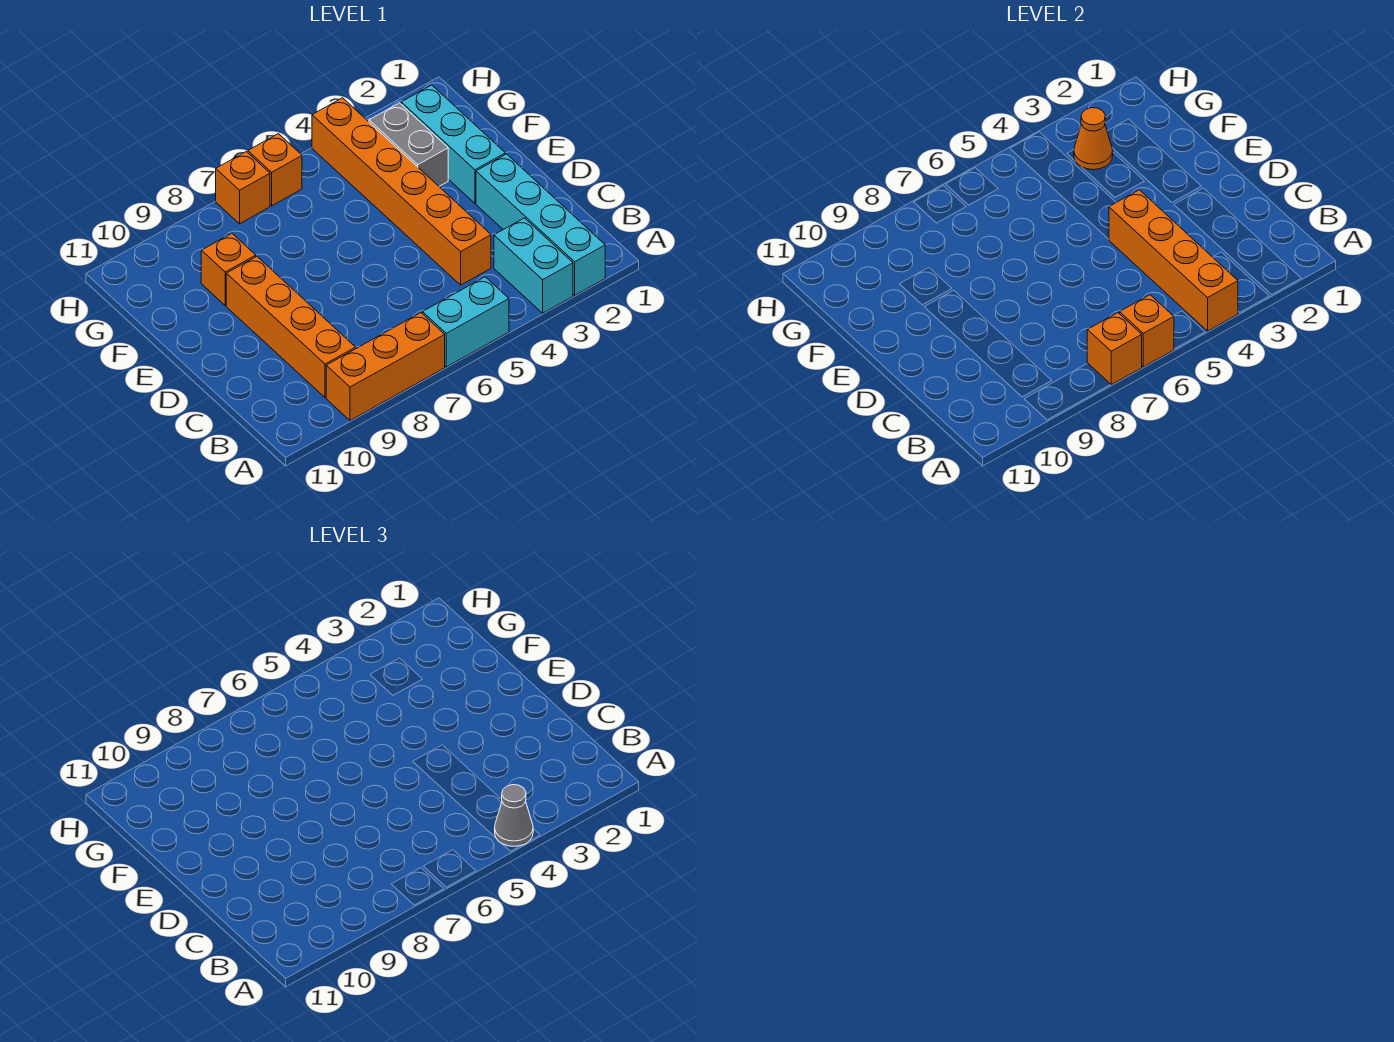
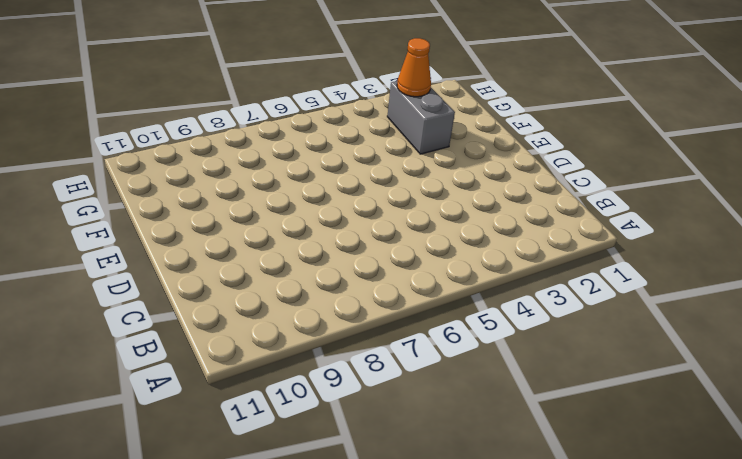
none -> cyan 1x4 brick [476,154,605,295]
none -> cyan 1x2 brick [494,218,573,313]
none -> cyan 1x2 brick [423,277,509,367]

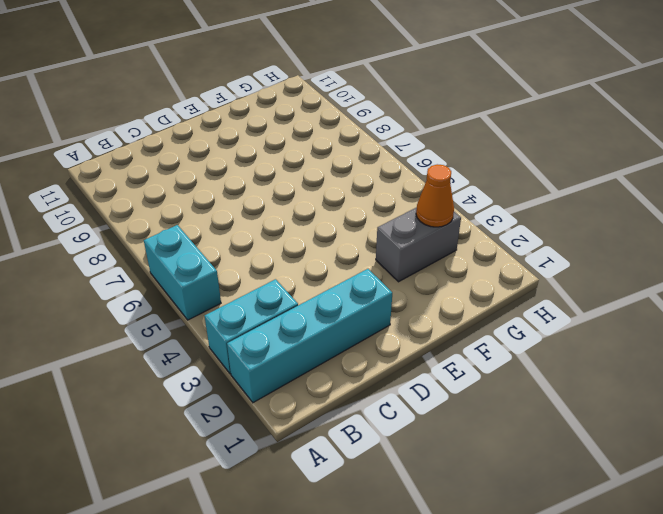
none -> orange 1x3 brick [326,313,445,421]
none -> orange 1x4 brick [226,256,356,398]
none -> orange 1x6 brick [312,98,491,285]

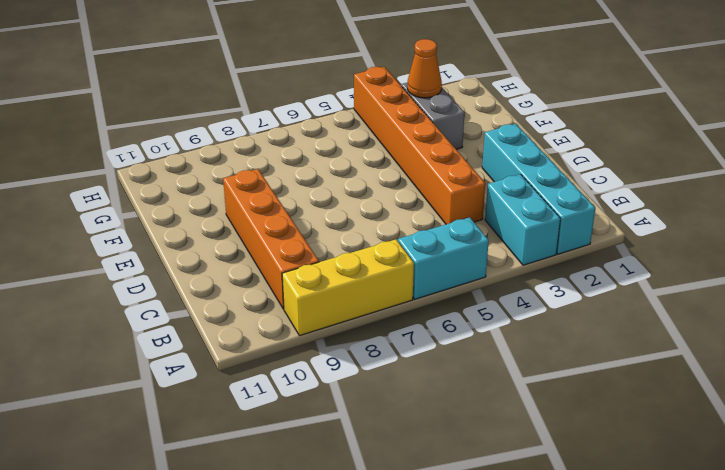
yellow 1x3 brick [282,239,414,336] -> orange 1x3 brick [326,313,445,421]
none -> cyan 1x3 brick [401,85,505,203]
none -> orange 1x1 brick [201,233,256,305]
none -> orange 1x1 brick [248,134,302,206]

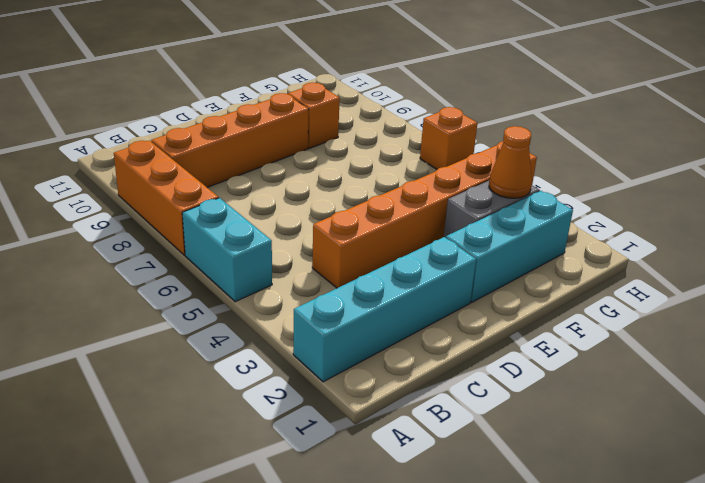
none -> cyan 1x2 brick [494,218,573,313]
none -> orange 1x1 brick [216,152,270,224]
none -> orange 1x4 brick [1109,190,1238,331]

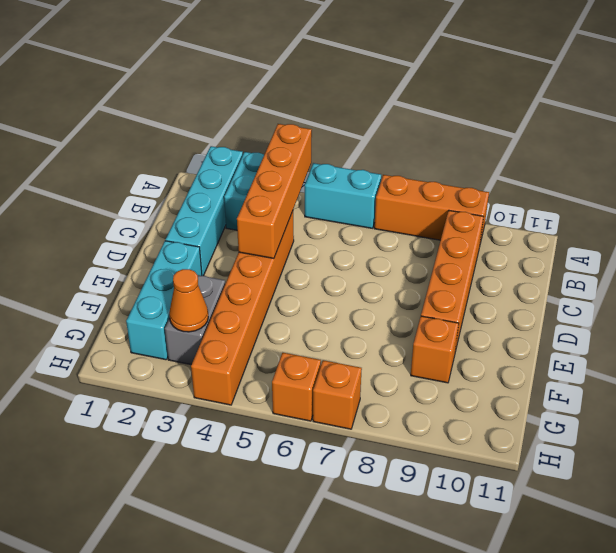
none -> orange 1x1 brick [1120,295,1174,367]
none -> orange 1x1 brick [1087,313,1142,385]
none -> grey 1x1 cone [495,785,533,846]

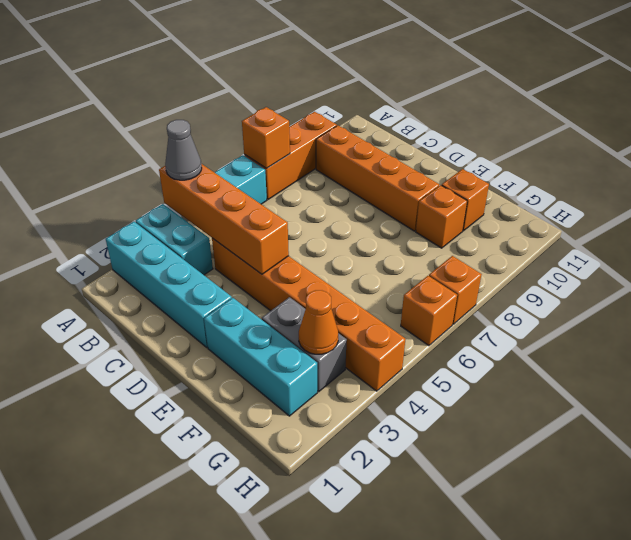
orange 1x1 brick [442,169,489,231] -> orange 1x1 brick moved to [1120,295,1174,367]

